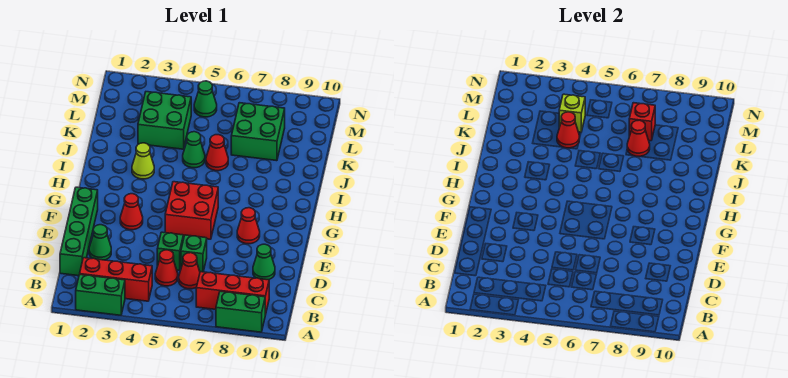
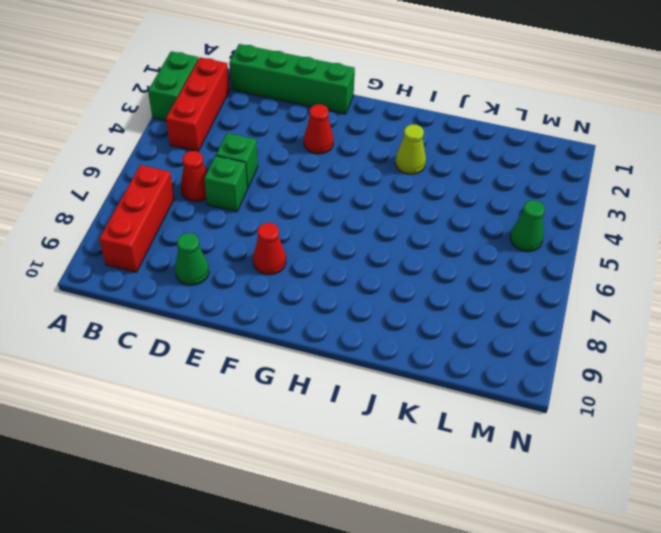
none -> green 1x2 brick [216,291,265,332]
none -> red 1x1 cone [155,250,178,286]
none -> green 1x1 cone [89,225,111,260]

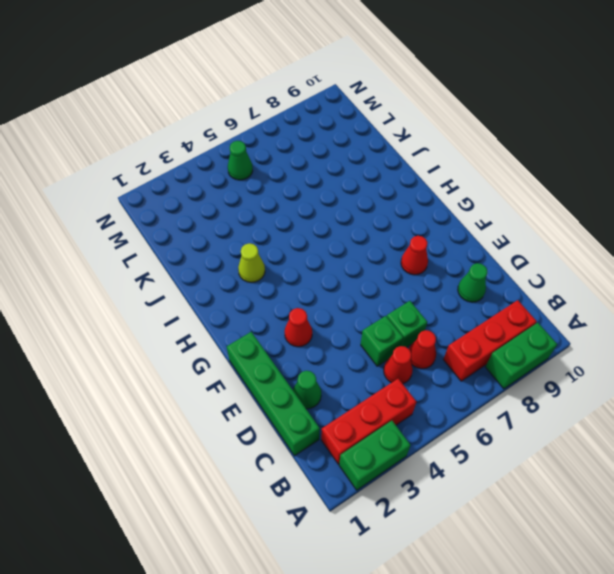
none -> red 2x2 brick [165,182,218,239]
none -> green 1x1 cone [183,132,205,168]
none -> red 1x1 cone [206,135,228,171]

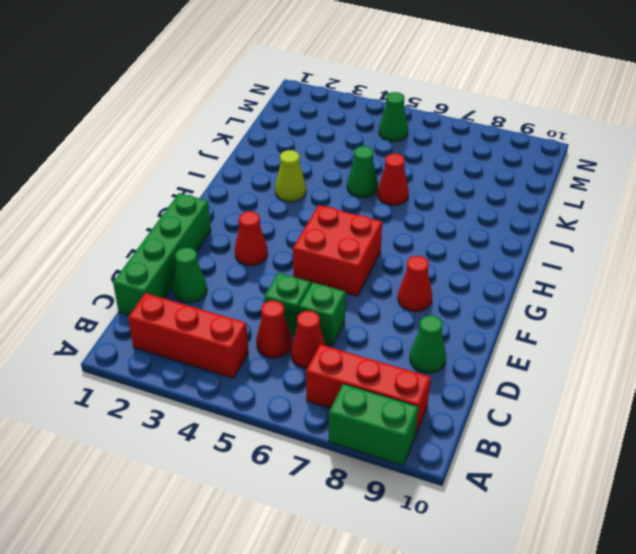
none -> green 1x2 brick [76,275,125,315]
none -> green 2x2 brick [138,92,191,149]
none -> green 2x2 brick [231,103,285,161]

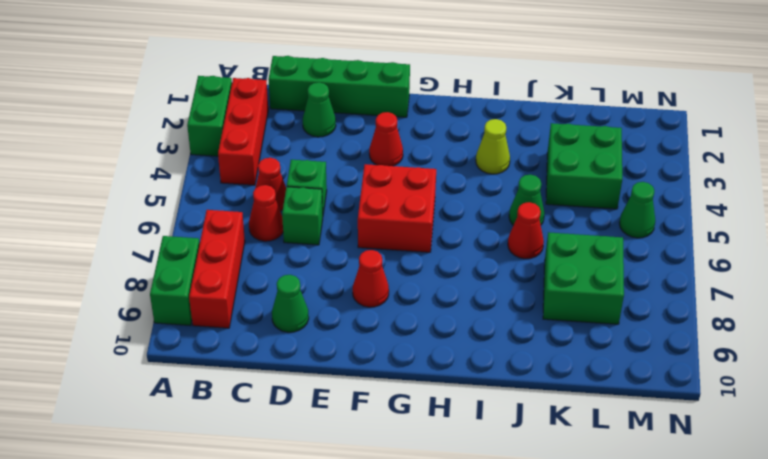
none -> red 1x1 cone [557,112,579,148]
none -> red 1x1 cone [627,120,650,156]
none -> lime 1x1 brick [559,94,585,132]

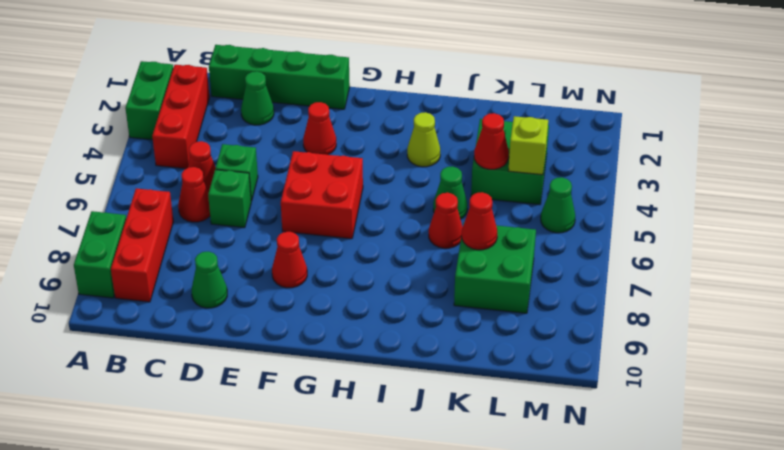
none -> red 1x1 brick [629,103,655,141]

